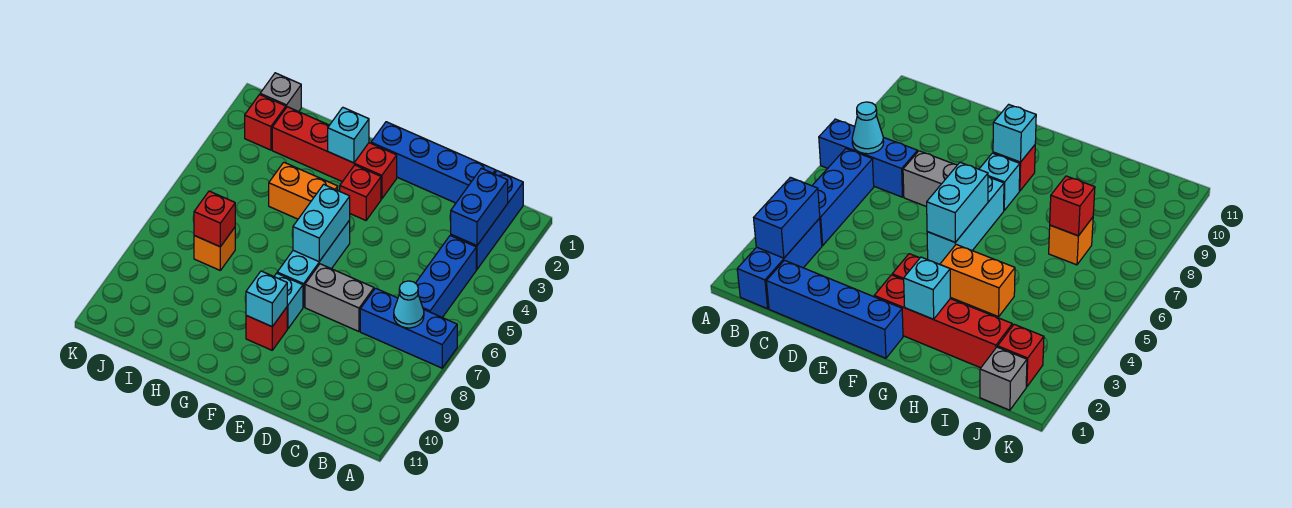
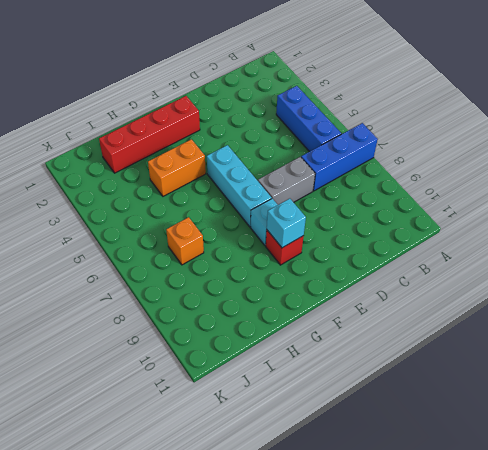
none -> blue 1x3 brick [451,171,523,269]
none -> blue 1x4 brick [371,122,496,203]
none -> red 1x1 brick [340,165,381,220]

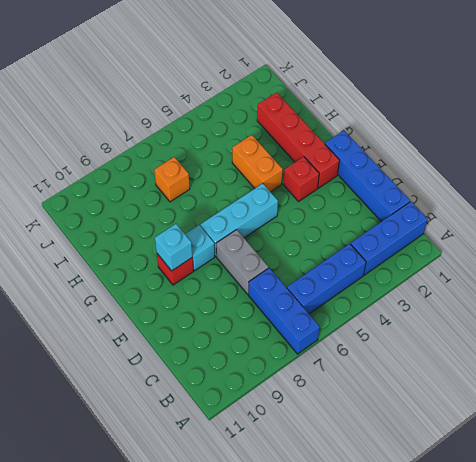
none -> grey 1x1 brick [260,73,301,112]
none -> red 1x1 brick [245,95,286,150]
none -> blue 1x2 brick [451,168,508,246]

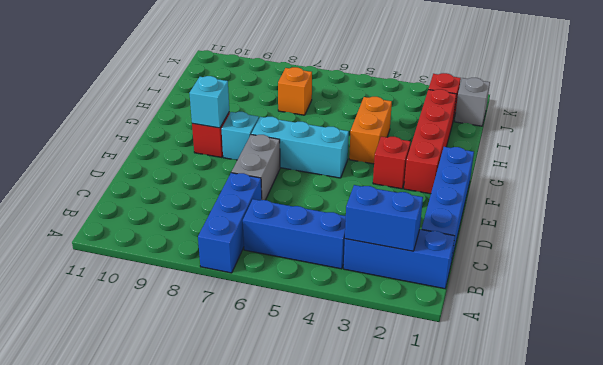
none -> cyan 1x1 cone [394,281,424,328]
none -> cyan 1x2 brick [293,184,350,261]
none -> cyan 1x1 brick [328,107,369,163]

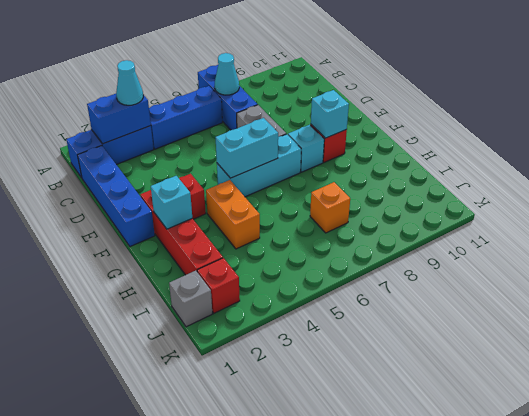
cyan 1x1 cone [116,60,143,105] -> none
none -> red 1x1 brick [194,191,235,247]

